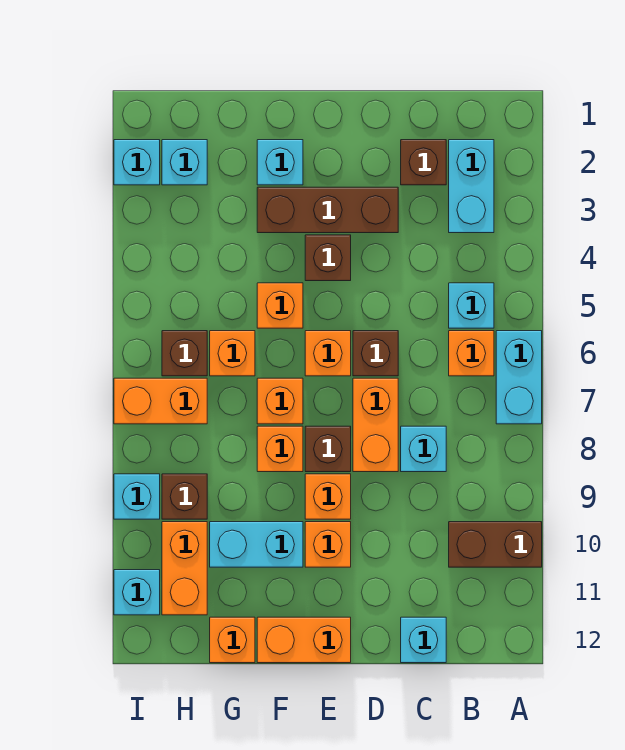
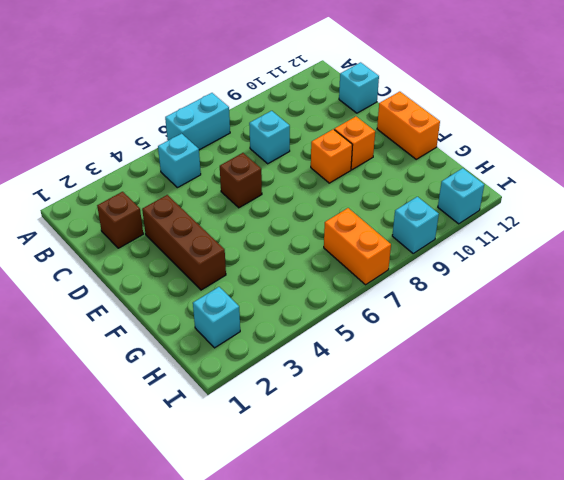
none -> brown 1x2 brick [449,522,542,567]
none -> cyan 1x2 brick [449,140,494,233]
none -> orange 1x1 brick [449,331,494,376]
none -> orange 1x2 brick [353,378,398,472]

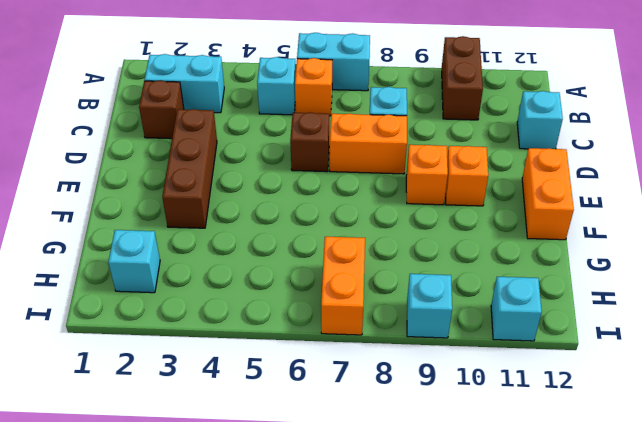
none -> brown 1x1 brick [305,235,351,281]
none -> orange 1x1 brick [305,331,351,376]
none -> brown 1x1 brick [305,426,351,472]
none -> cyan 1x1 brick [257,140,303,185]

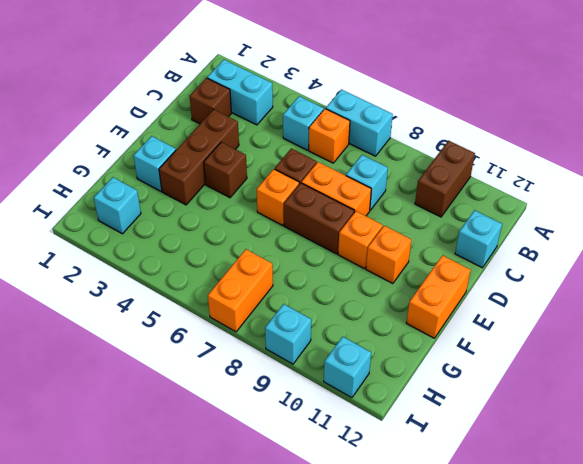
brown 1x2 brick [284,183,354,254] -> brown 1x1 brick [305,426,351,472]
none -> orange 1x1 brick [257,283,303,328]
none -> orange 1x1 brick [257,378,303,424]
none -> orange 1x1 brick [257,426,303,472]
none -> cyan 1x2 brick [210,522,303,567]

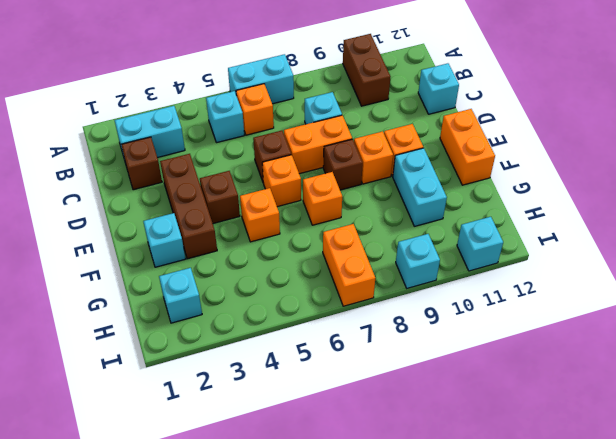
none -> orange 1x1 brick [257,426,303,472]
none -> orange 1x1 brick [210,331,255,376]
none -> orange 1x1 brick [210,617,255,663]
none -> brown 1x1 brick [162,331,207,376]

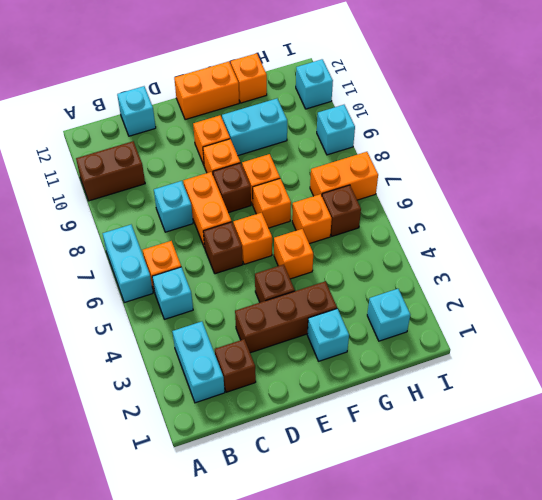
none -> brown 1x1 brick [162,474,207,519]
none -> orange 1x2 brick [162,522,207,615]
none -> cyan 1x1 brick [114,140,160,185]

